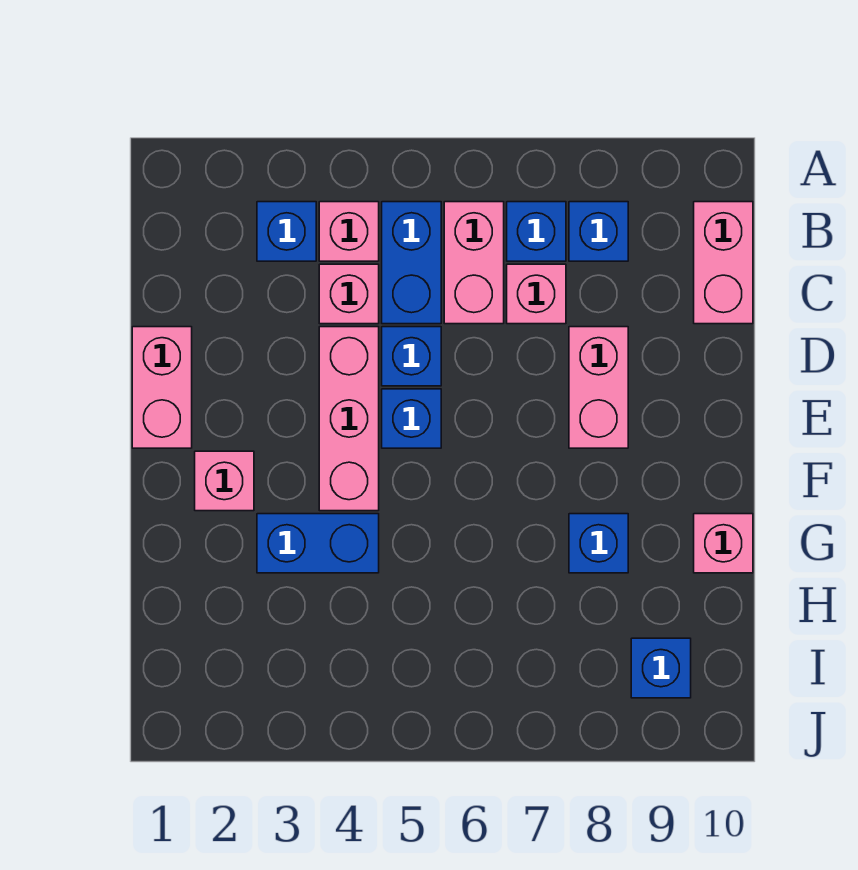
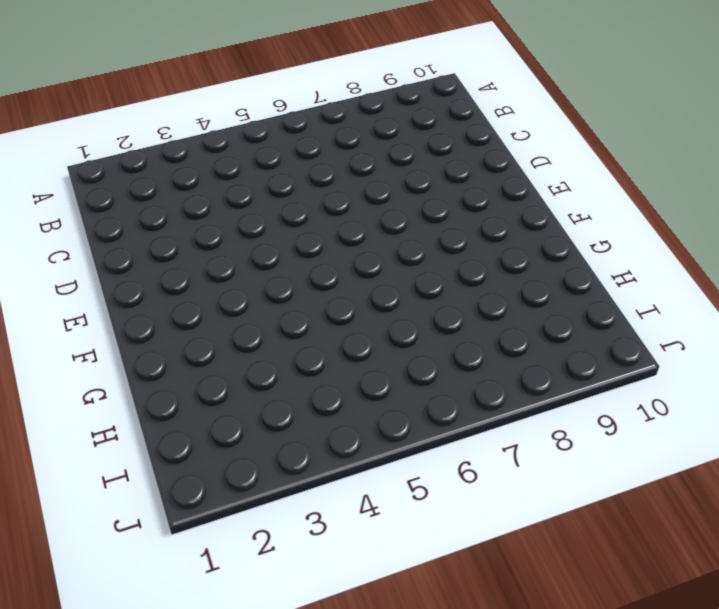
none -> blue 1x1 brick [257,202,316,261]
none -> pink 1x1 brick [319,202,379,261]
none -> blue 1x2 brick [382,202,441,324]

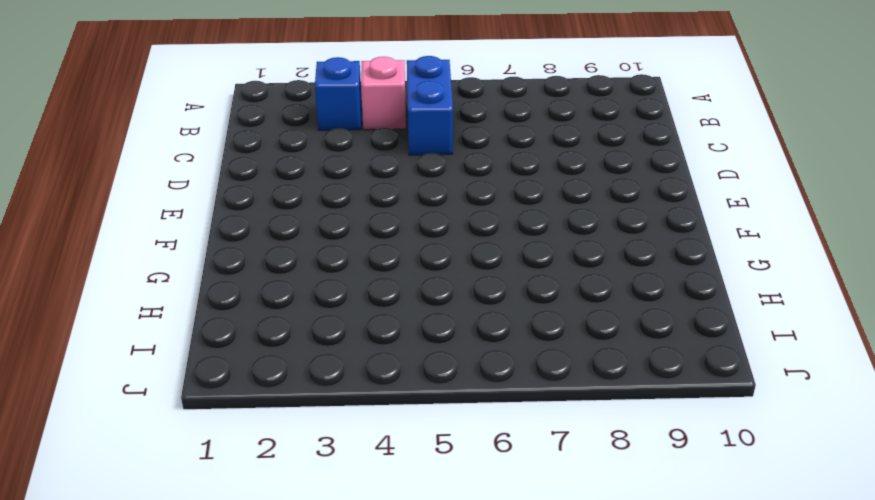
none -> pink 1x2 brick [444,202,504,324]
none -> blue 1x1 brick [507,202,566,261]
none -> blue 1x1 brick [569,202,628,261]

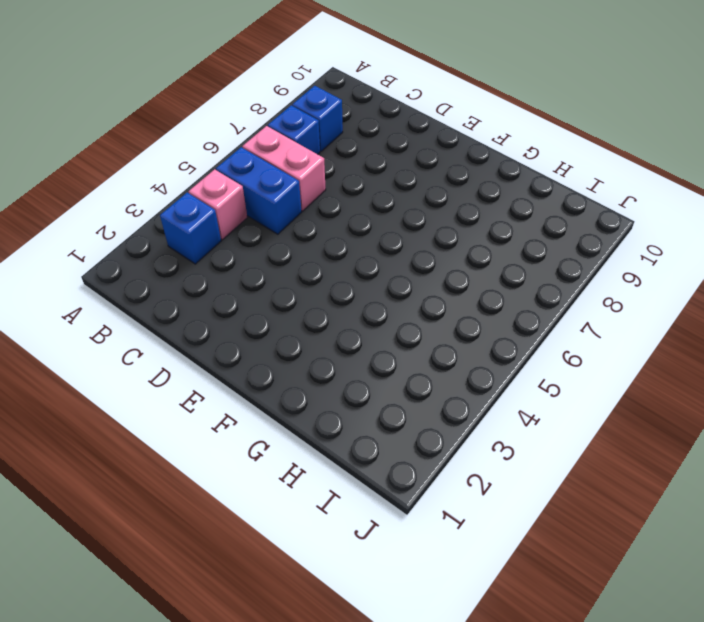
none -> pink 1x2 brick [694,202,753,324]
none -> pink 1x1 brick [319,264,379,324]
none -> pink 1x1 brick [507,264,566,324]

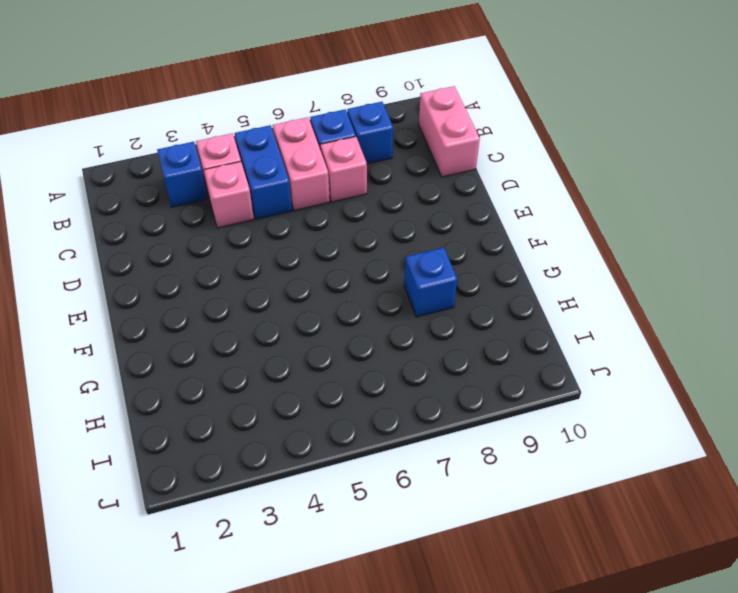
none -> pink 1x2 brick [132,327,192,448]
none -> pink 1x3 brick [319,327,379,511]
none -> blue 1x1 brick [382,327,441,386]

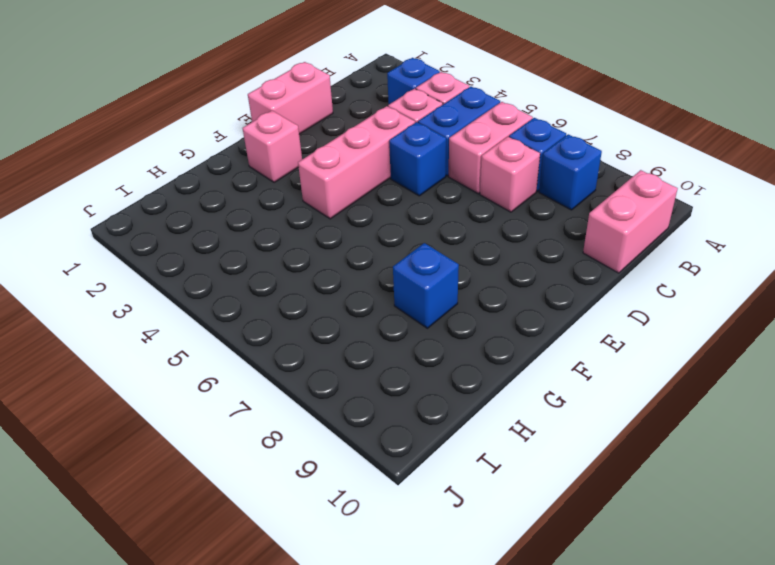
none -> pink 1x2 brick [569,327,628,448]
none -> blue 1x1 brick [382,389,441,448]
none -> blue 1x2 brick [257,514,379,573]

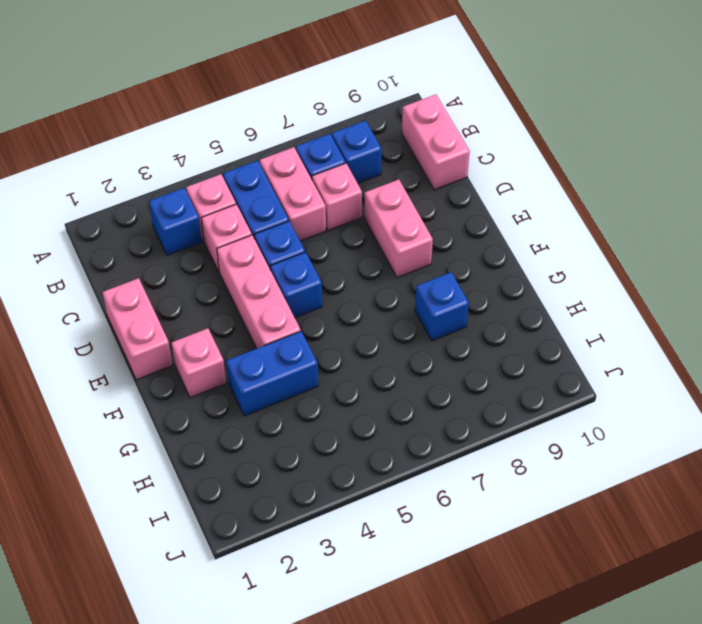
none -> pink 1x1 brick [694,514,753,573]
none -> blue 1x1 brick [631,638,691,698]

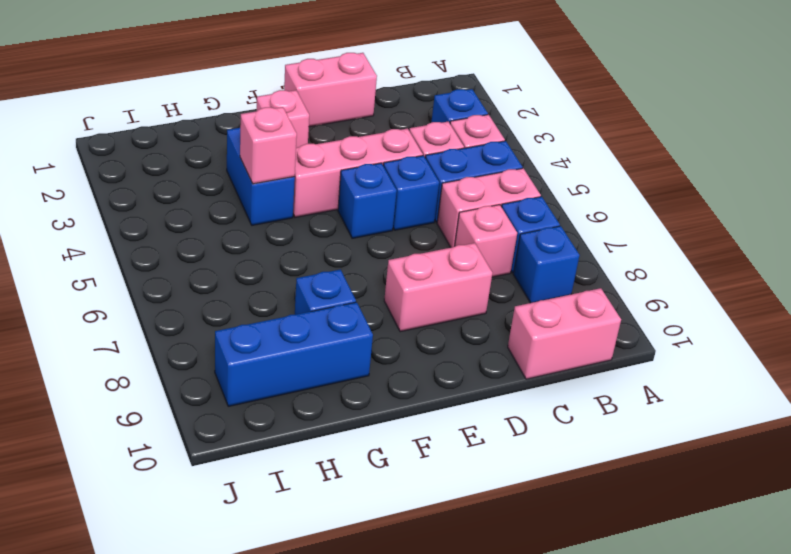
pink 1x1 brick [240,107,297,184] -> pink 1x1 brick moved to [694,514,753,573]
blue 1x3 brick [215,302,373,406] -> blue 1x1 brick [631,638,691,698]

